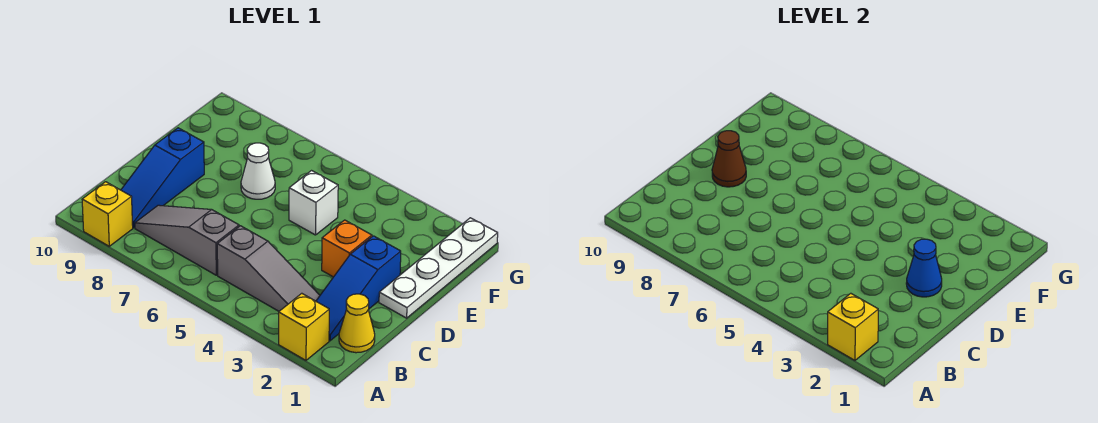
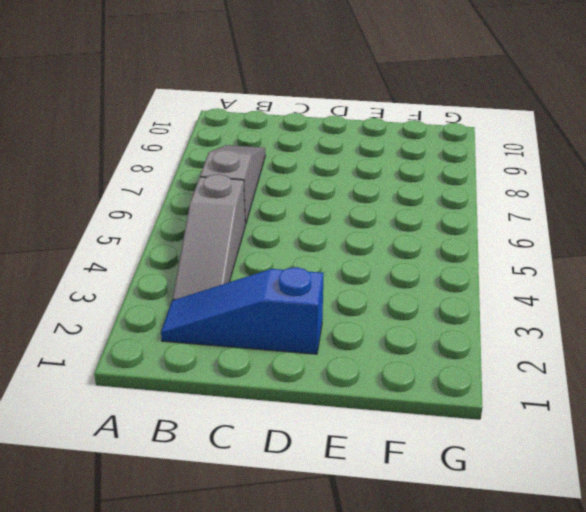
none -> yellow 1x1 brick [279,293,329,360]
none -> yellow 1x1 brick [82,182,133,246]
none -> yellow 1x1 cone [339,294,375,353]

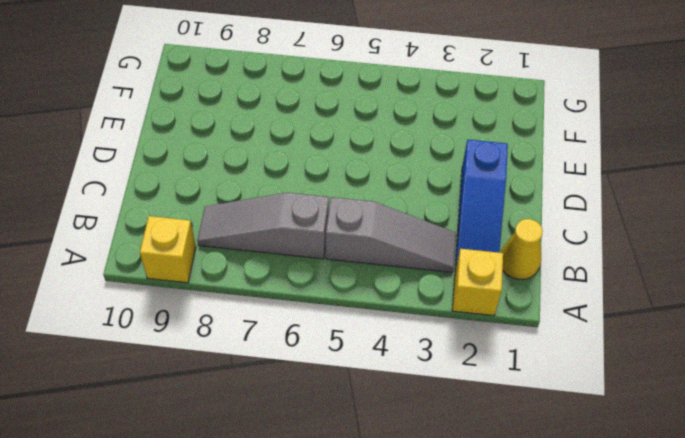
none -> blue 1x3 slope [121,128,204,228]
none -> white 1x4 plate [379,218,498,318]
none -> orange 1x1 brick [322,220,372,277]

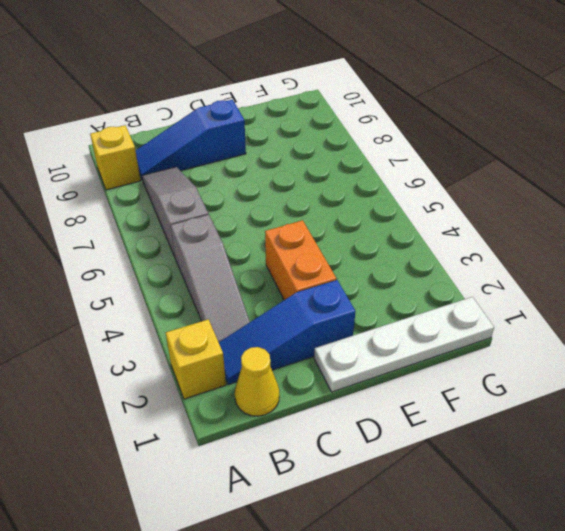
orange 1x2 brick [265,220,336,300] -> orange 1x1 brick [322,220,372,277]
none -> white 1x1 brick [289,171,338,235]
none -> white 1x1 cone [241,143,275,199]
none -> yellow 1x1 brick [828,293,878,360]

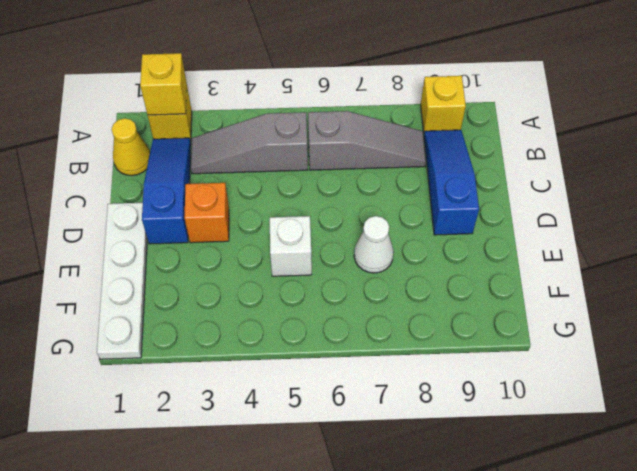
none -> blue 1x1 cone [906,239,942,297]
none -> brown 1x1 cone [712,131,746,187]

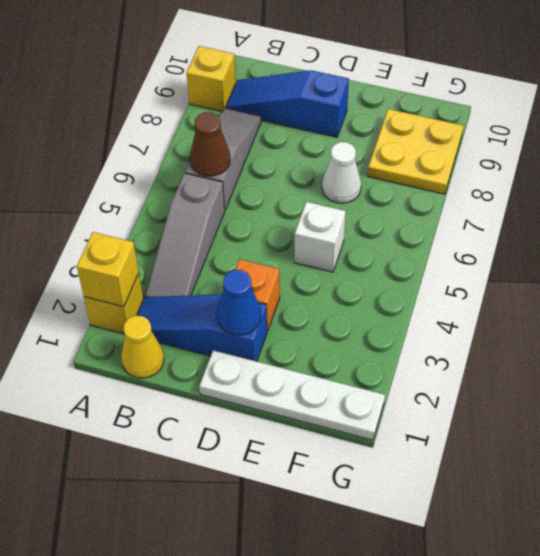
brown 1x1 cone [190,112,230,176] -> brown 1x1 cone moved to [712,131,746,187]
yellow 2x2 plate [368,109,463,194] -> none

